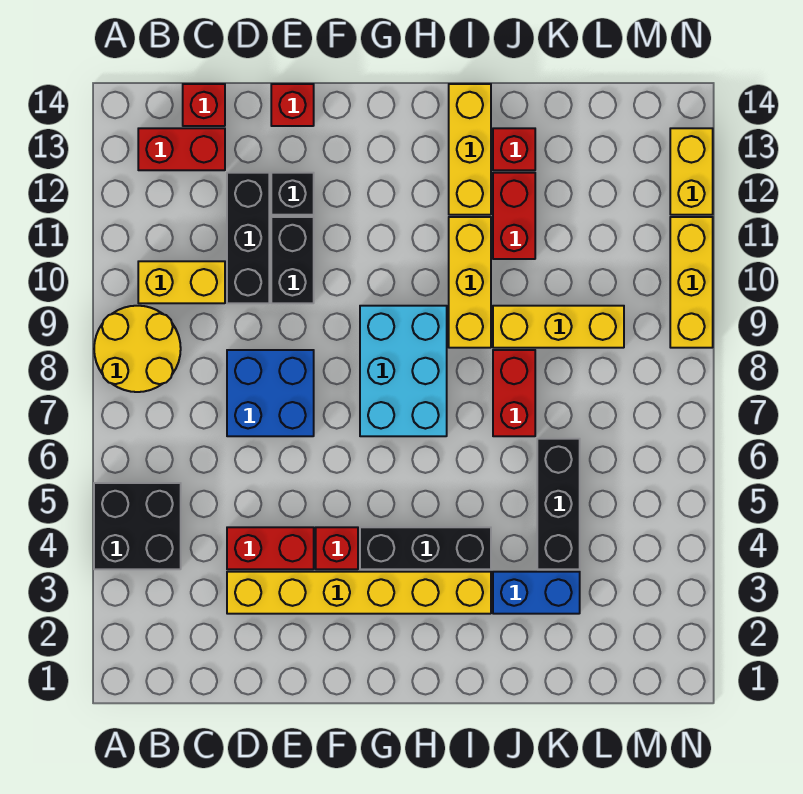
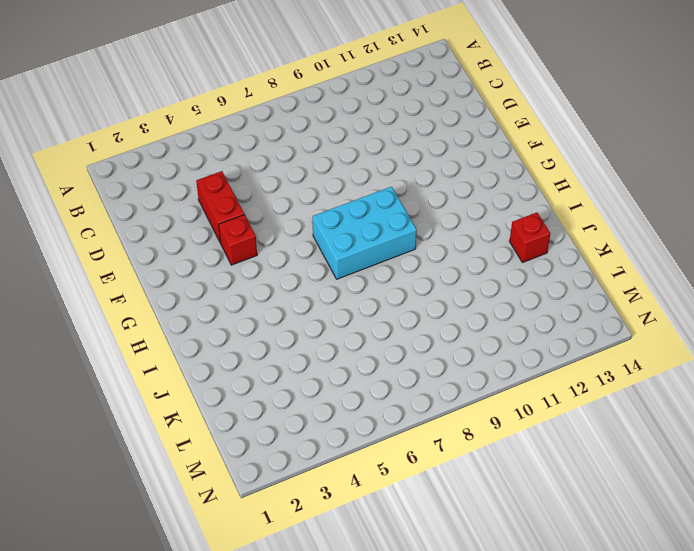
none -> black 2x2 brick [94,483,181,569]
none -> yellow 2x2 round brick [94,306,181,392]
none -> yellow 1x2 brick [138,261,225,303]

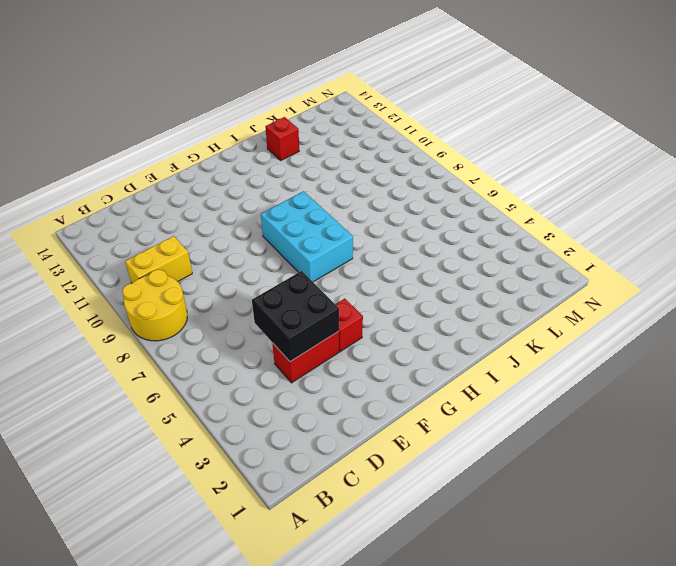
black 2x2 brick [252,271,339,362] -> black 2x2 brick moved to [94,483,181,569]
none -> red 1x2 brick [138,128,225,170]
none -> red 1x1 brick [183,84,225,126]
none -> yellow 1x6 brick [227,572,491,614]

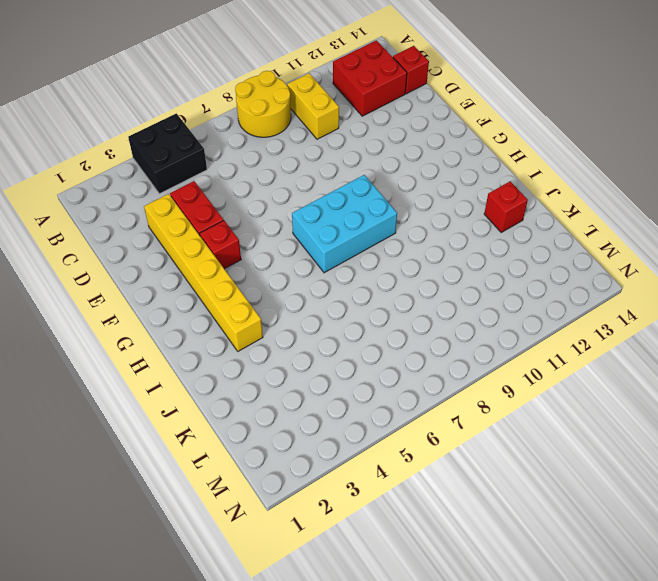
red 2x2 brick [333,40,407,116] -> red 1x2 brick [138,128,225,170]
none -> blue 2x2 brick [227,350,314,436]
none -> black 1x3 brick [227,173,269,303]
none -> black 1x2 brick [271,217,314,303]

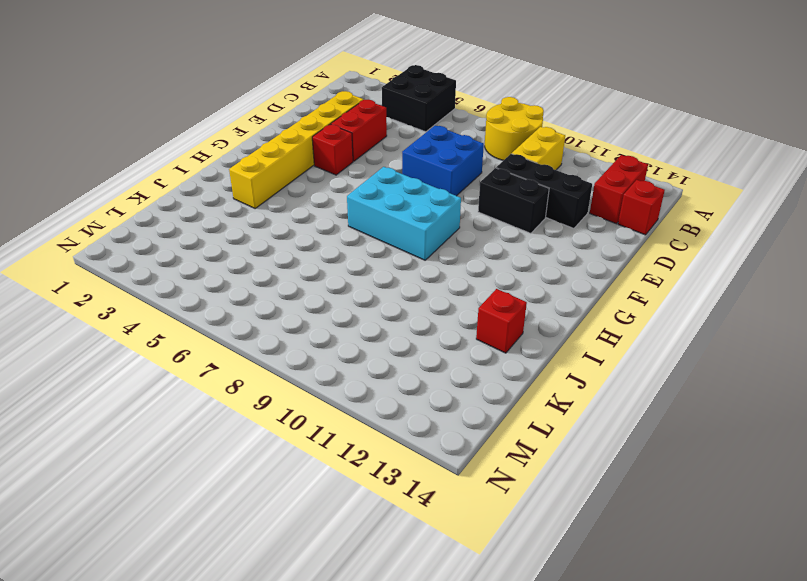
none -> black 1x1 brick [271,173,314,215]
none -> red 1x1 brick [271,84,314,126]
none -> black 1x3 brick [360,527,491,569]

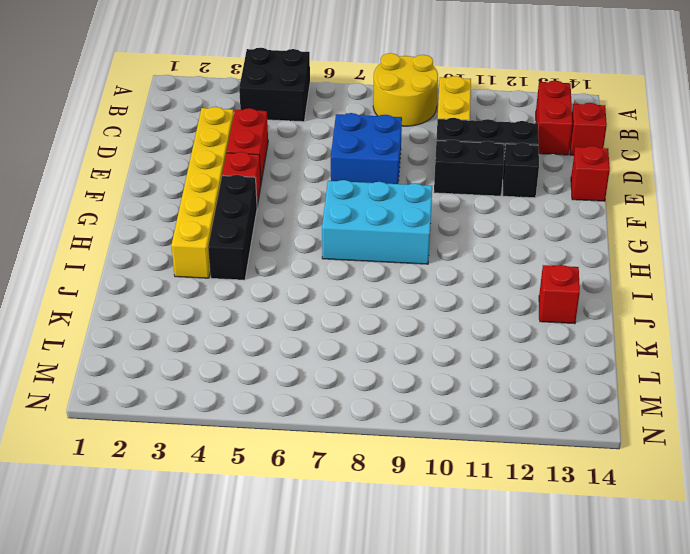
none -> yellow 1x3 brick [449,217,491,348]
none -> yellow 1x3 brick [449,84,491,215]
none -> blue 1x2 brick [493,572,580,614]

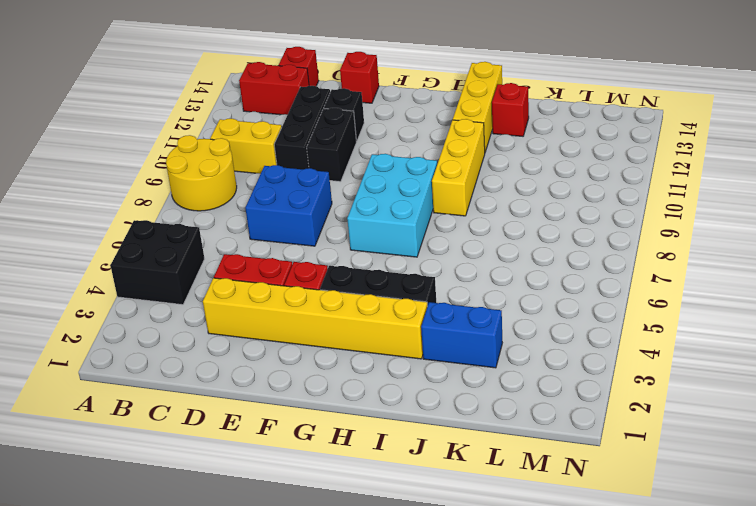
none -> red 1x2 brick [493,350,535,436]
none -> yellow 1x3 brick [493,306,624,348]
none -> red 1x2 brick [493,173,535,259]

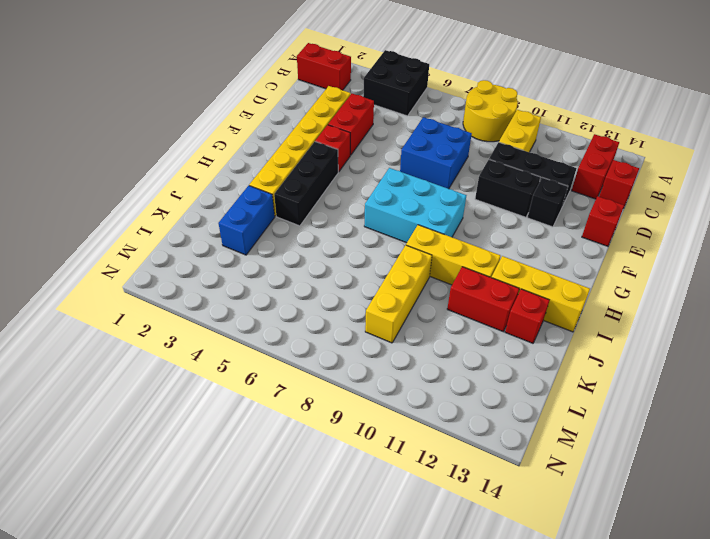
red 1x2 brick [297,43,351,90] -> red 1x2 brick moved to [493,350,535,436]
none -> black 1x3 brick [537,439,580,569]
none -> yellow 1x3 brick [670,217,713,348]
none -> yellow 1x2 brick [670,128,713,215]

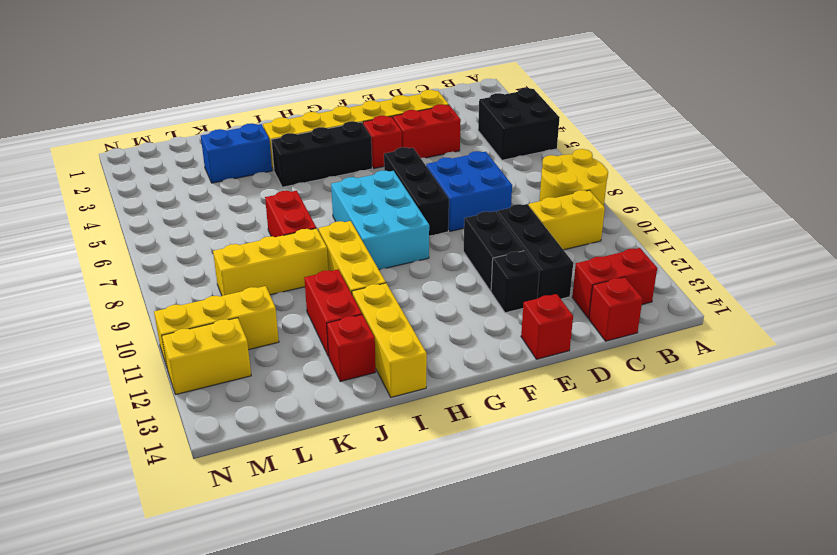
black 1x3 brick [384,147,449,236] -> black 1x3 brick moved to [537,439,580,569]
yellow 1x3 brick [154,286,279,366] -> yellow 1x3 brick turned to [670,217,713,348]
yellow 1x2 brick [162,318,251,395] -> yellow 1x2 brick turned to [670,128,713,215]

